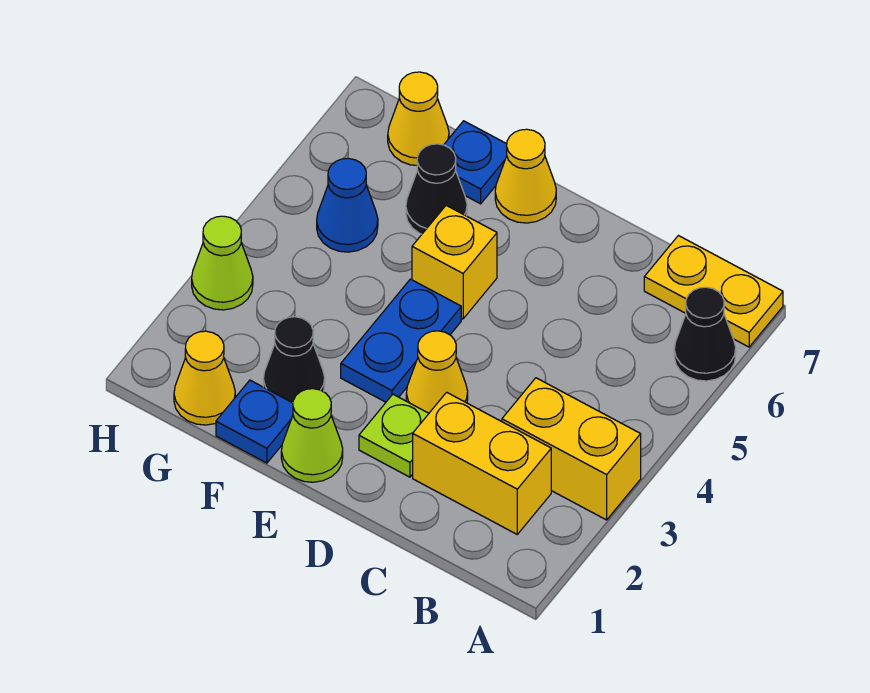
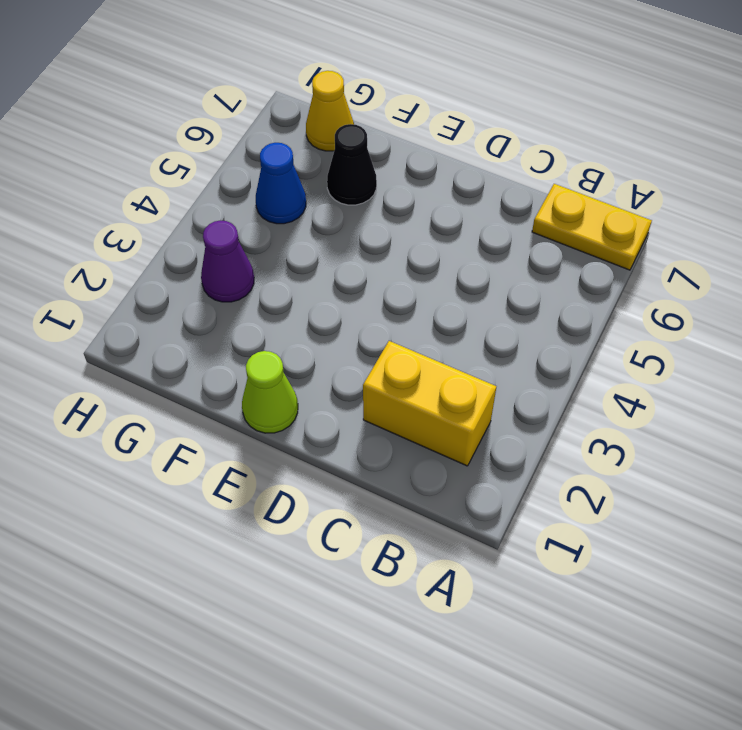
purple 1x1 cone [201,221,254,302] -> none
none -> yellow 1x2 brick [502,378,641,520]
none -> black 1x1 cone [674,287,736,381]
none -> lime 1x1 plate [359,394,429,477]

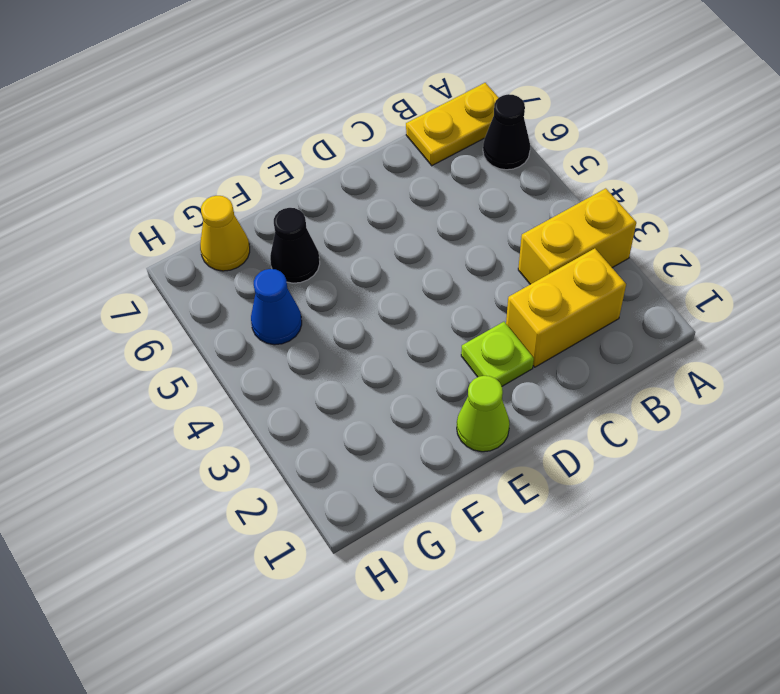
none -> yellow 1x1 cone [406,331,468,413]
none -> blue 1x2 plate [341,279,461,402]
none -> yellow 1x1 brick [412,205,497,319]

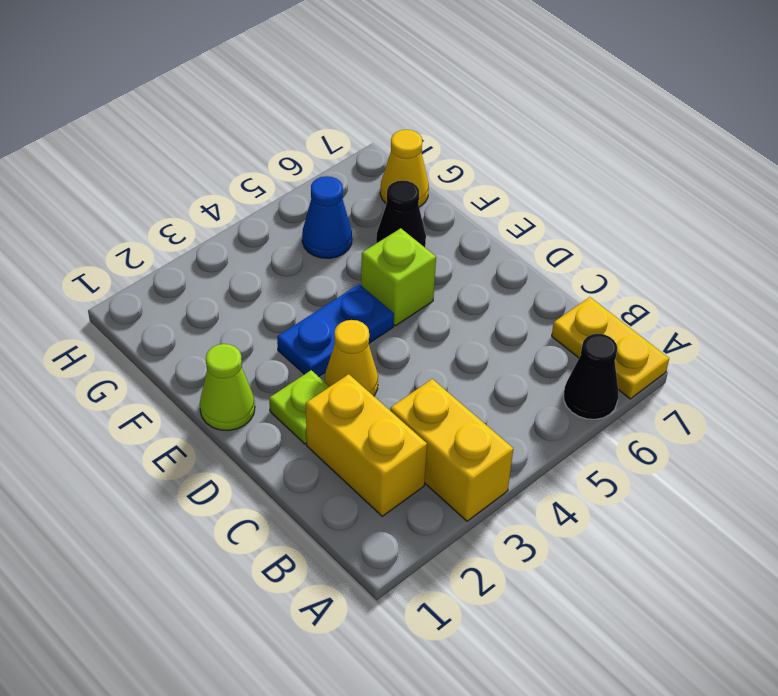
lime 1x1 brick [361,228,436,326] -> yellow 1x1 brick [412,205,497,319]
none -> yellow 1x1 cone [495,129,556,223]
none -> blue 1x1 plate [216,380,293,463]
none -> black 1x1 cone [263,317,325,403]

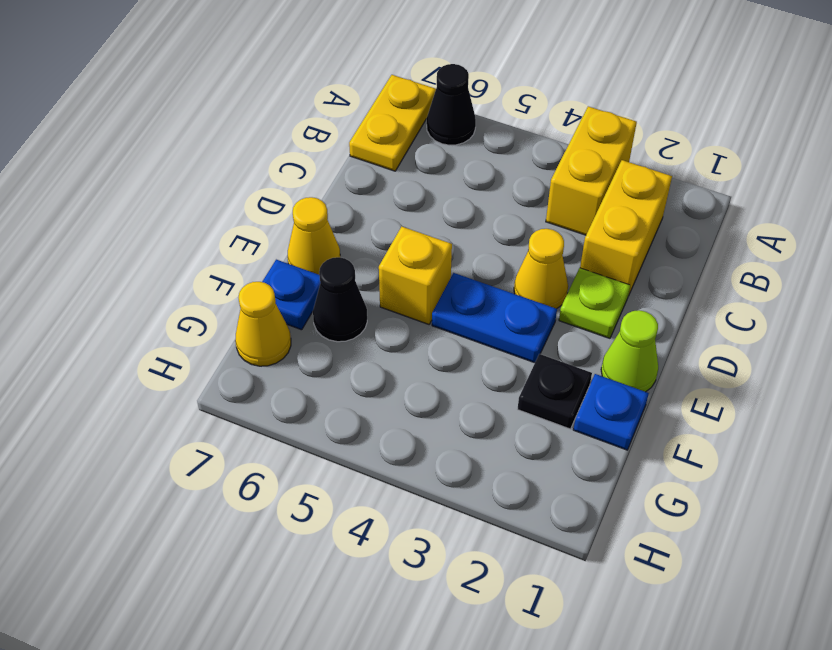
black 1x1 plate [518,354,592,429] -> black 1x1 cone [263,317,325,403]
none -> yellow 1x1 cone [174,331,235,425]
none -> blue 1x1 cone [317,158,378,252]
none -> lime 1x1 cone [192,216,253,310]

